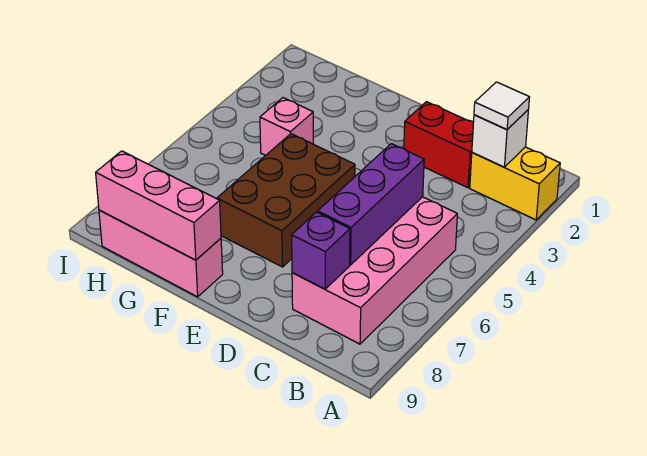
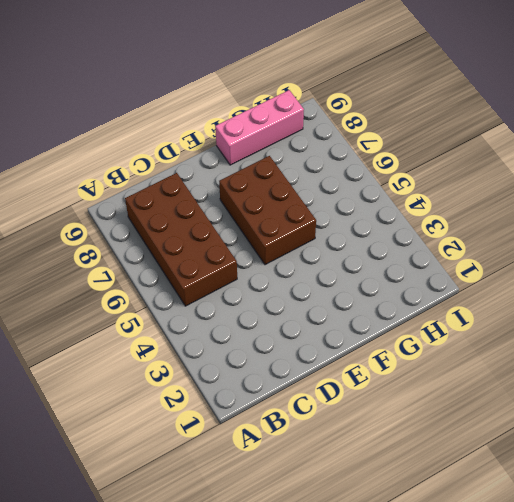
brown 2x4 brick [125,173,237,306] -> pink 2x4 brick [292,197,457,344]
none -> yellow 1x2 brick [470,147,560,220]
none -> red 1x2 brick [404,102,473,188]

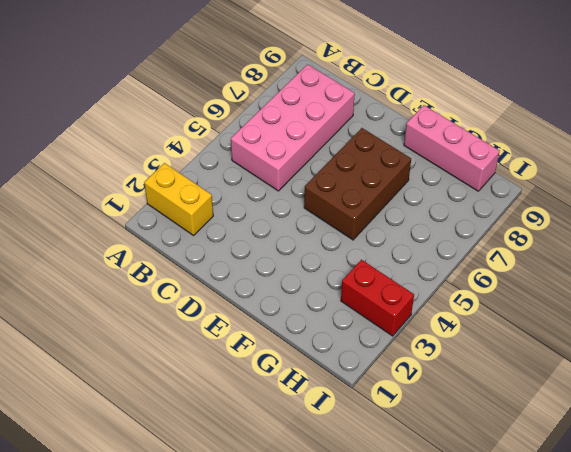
red 1x2 brick [341,260,414,336] -> red 1x2 brick moved to [404,102,473,188]
none -> pink 1x1 brick [260,98,313,155]
none -> white 1x1 brick [472,109,529,167]

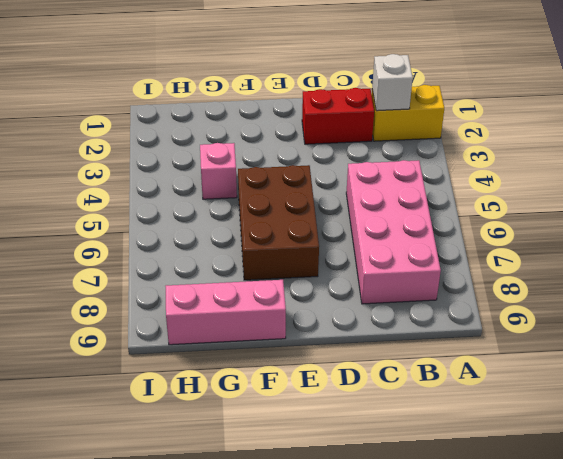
none -> purple 1x3 brick [318,144,424,265]
none -> purple 1x1 brick [292,212,350,289]

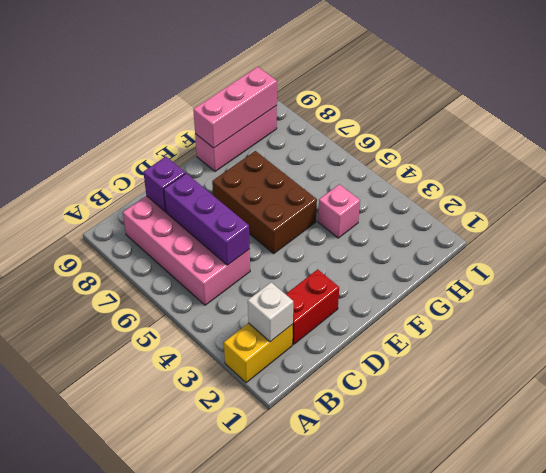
none -> white 1x1 tile [474,82,529,130]

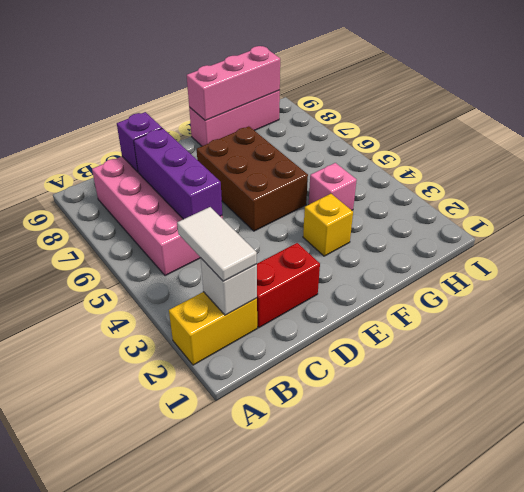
white 1x2 tile [177,207,257,281] -> white 1x1 tile [474,82,529,130]
yellow 1x1 brick [303,194,353,256] -> none

